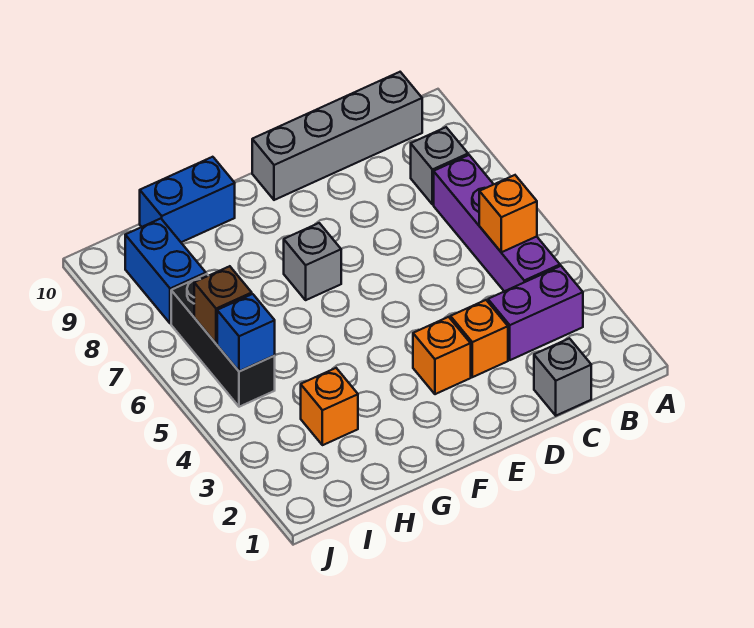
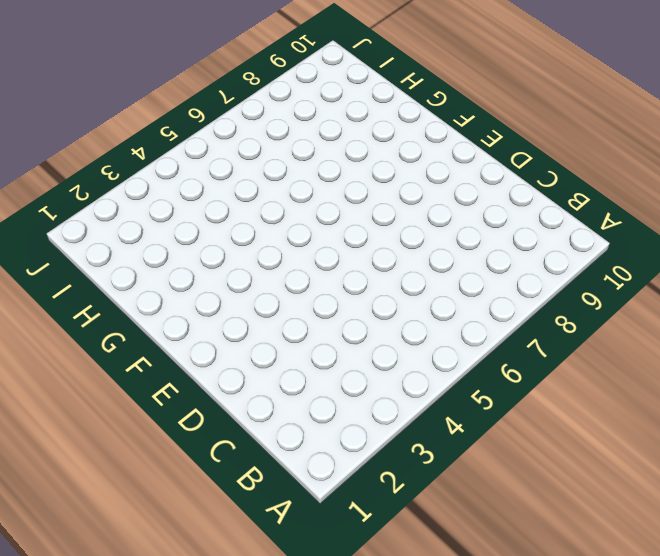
none -> purple 1x2 brick [488,266,583,360]
none -> purple 1x4 brick [434,155,560,291]
none -> grey 1x1 brick [411,127,468,205]

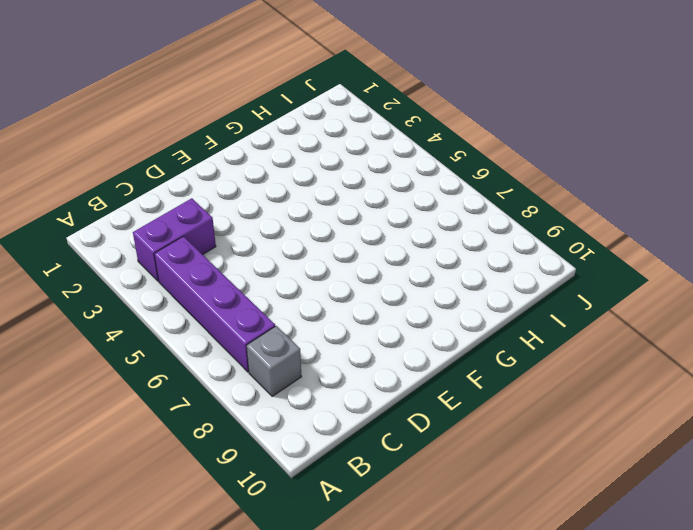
none -> grey 1x4 brick [252,72,422,200]
none -> grey 1x1 brick [534,338,591,416]
none -> orange 1x1 brick [450,300,508,377]

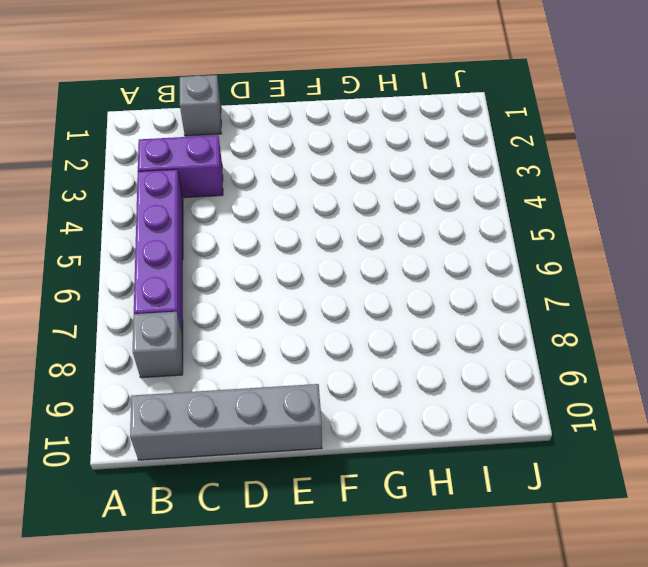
none -> orange 1x1 brick [450,300,508,377]
none -> orange 1x1 brick [413,317,471,394]
none -> grey 1x1 brick [284,223,341,300]

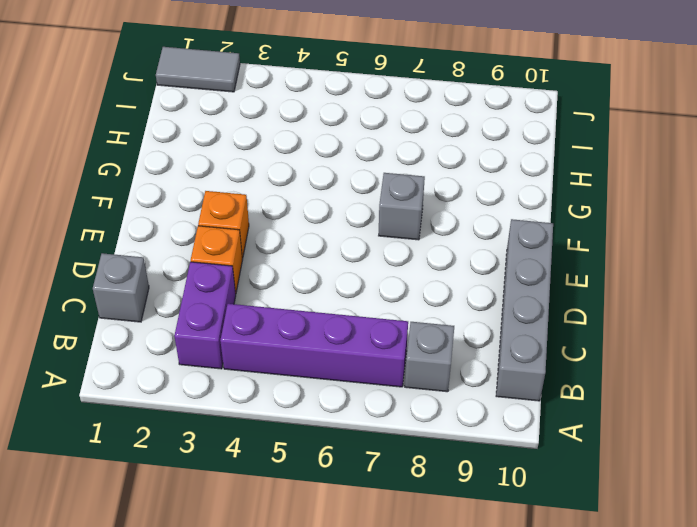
grey 1x2 tile [156,47,240,92] -> none
none -> blue 1x2 brick [140,157,235,242]
none -> orange 1x1 brick [301,368,358,445]
none -> black 1x3 brick [171,274,275,407]

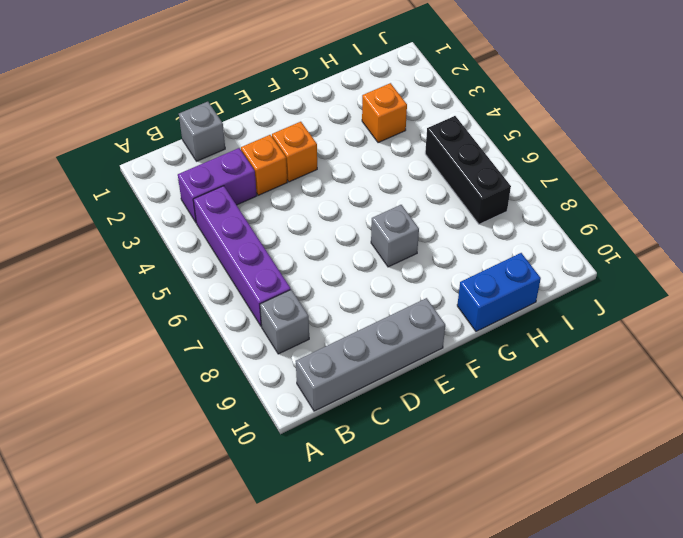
none -> blue 1x2 brick [125,219,206,324]
none -> orange 1x1 brick [479,175,537,252]
none -> blue 1x1 brick [217,294,275,371]

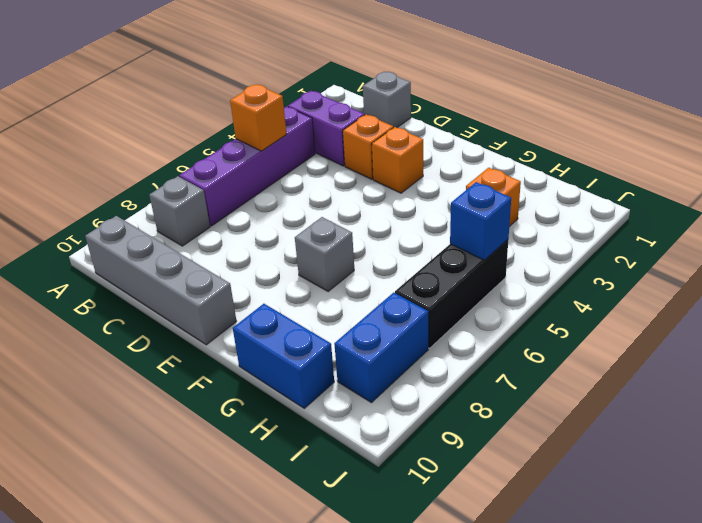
none -> brown 1x1 brick [194,266,252,344]

